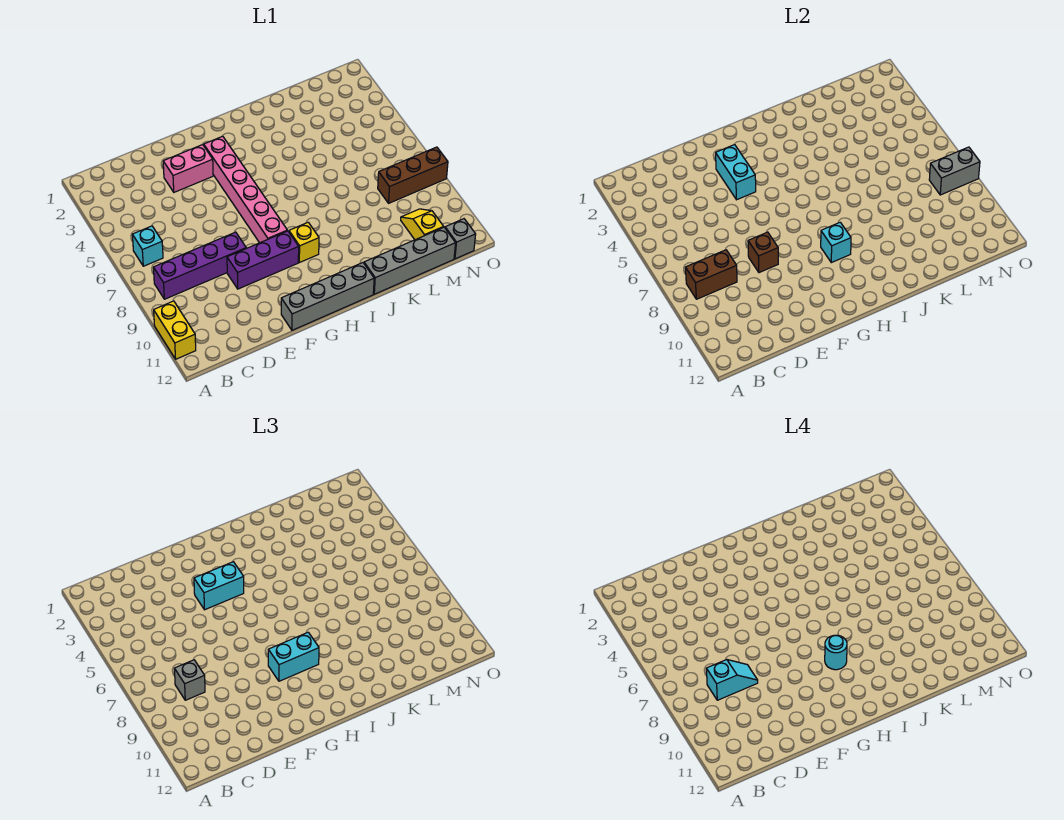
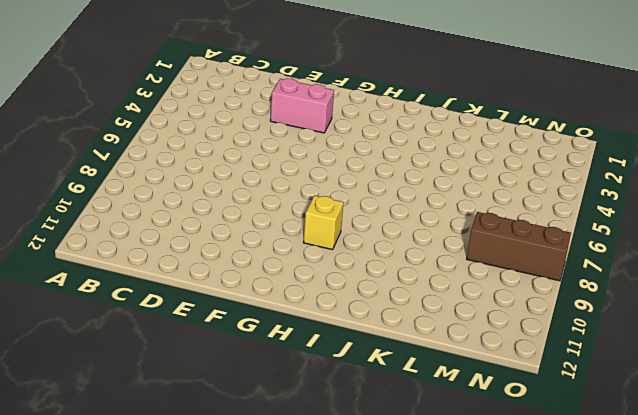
none -> yellow 1x2 brick [154,301,196,359]
none -> cyan 1x1 brick [132,226,163,266]
none -> purple 1x4 brick [153,232,246,299]

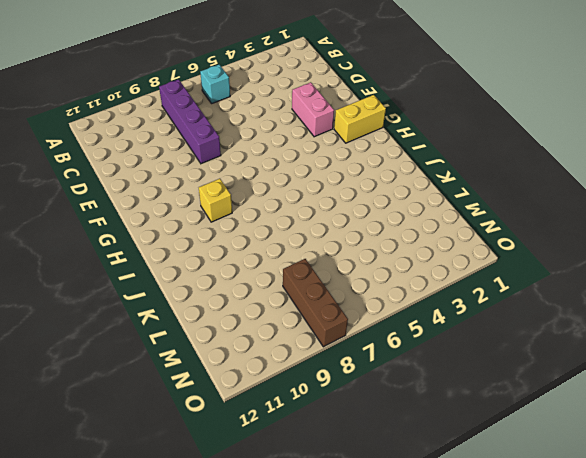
yellow 1x2 brick [334,95,386,143] -> yellow 1x2 brick moved to [154,301,196,359]
none -> purple 1x3 brick [227,231,299,289]
none -> grey 1x4 brick [281,263,374,330]
none -> pink 1x6 brick [204,136,287,243]

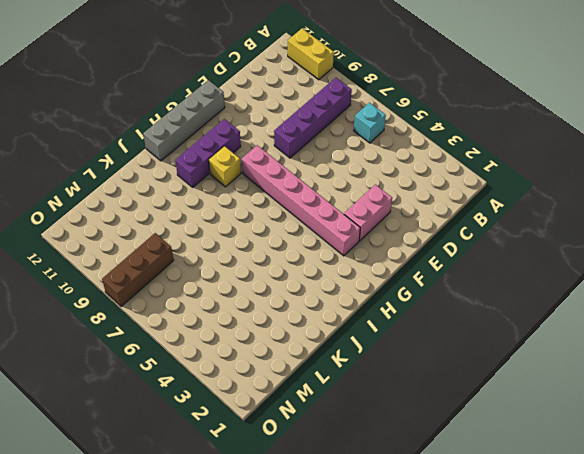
purple 1x3 brick [175,119,241,187] -> purple 1x3 brick moved to [227,231,299,289]
none -> grey 1x4 brick [364,227,456,294]
none -> yellow 1x2 slope [401,209,443,240]
none -> grey 1x1 brick [445,219,476,259]

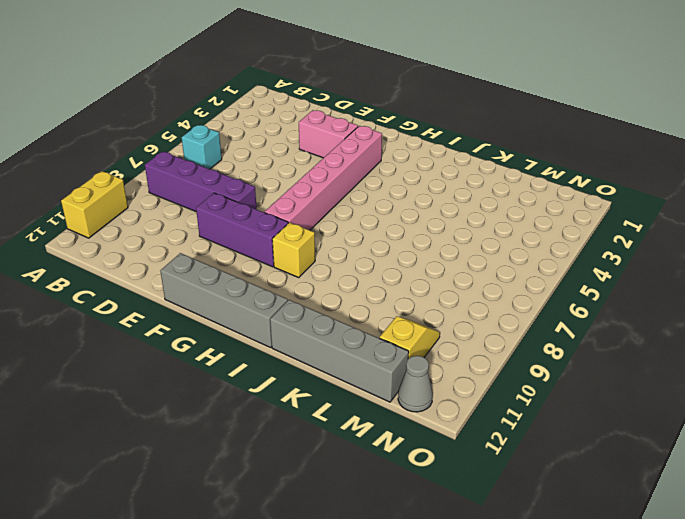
grey 1x1 cone [398,356,433,412] -> grey 1x1 brick [445,219,476,259]
none -> brown 1x3 brick [378,147,448,203]
none -> brown 1x2 brick [685,250,737,299]
none -> brown 1x1 brick [748,232,778,273]

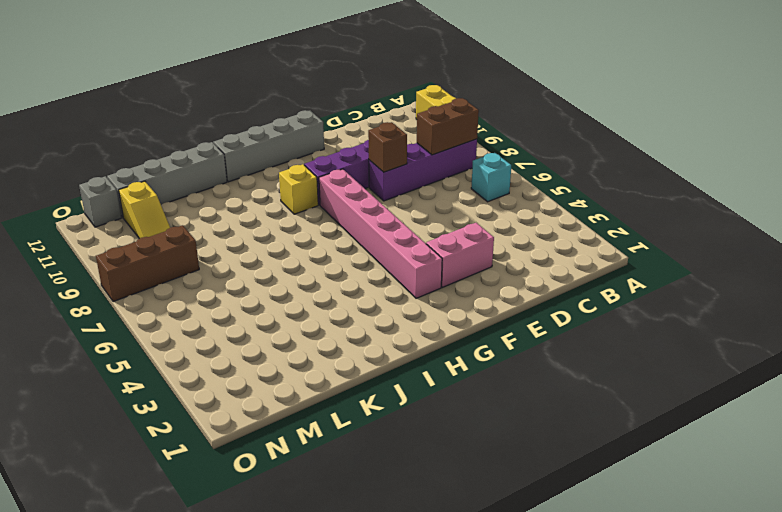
none -> cyan 1x2 brick [716,145,756,200]
none -> cyan 1x1 brick [821,222,851,263]
none -> grey 1x2 brick [929,147,980,195]

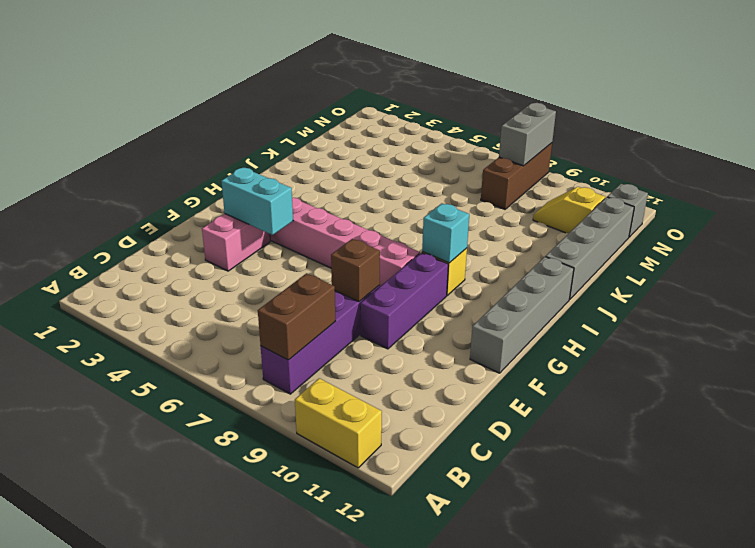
none -> cyan 1x1 brick [132,226,163,266]
none -> grey 1x1 brick [174,660,205,700]
none -> cyan 1x2 brick [194,562,244,610]

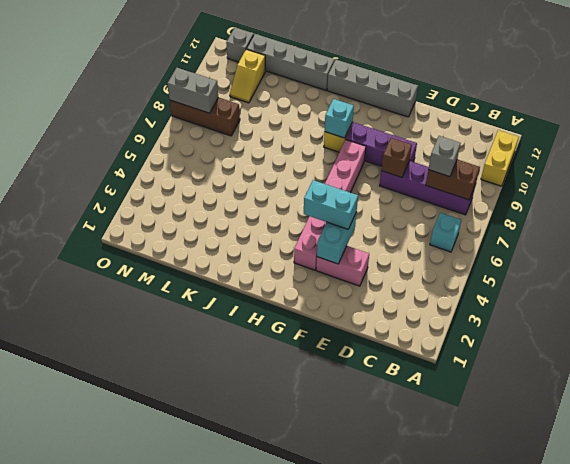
none -> cyan 1x2 brick [268,632,319,681]
none -> cyan 1x2 slope [706,660,758,700]
none -> cyan 1x1 round brick [825,635,847,670]

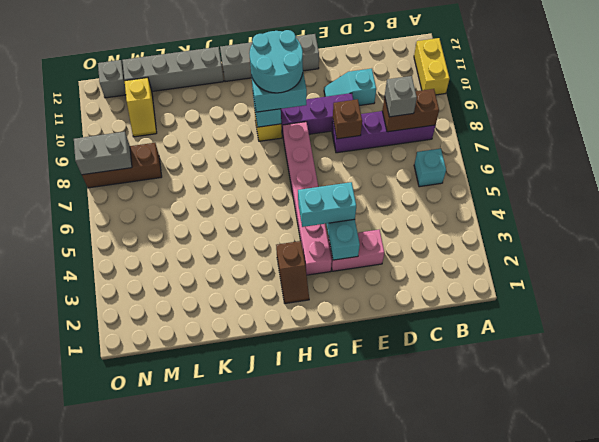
cyan 1x2 slope [324,69,376,106] -> cyan 1x2 slope moved to [706,660,758,700]
cyan 2x2 round brick [249,30,303,93] -> cyan 1x1 round brick [825,635,847,670]
brown 1x2 slope [276,241,309,304] -> none

